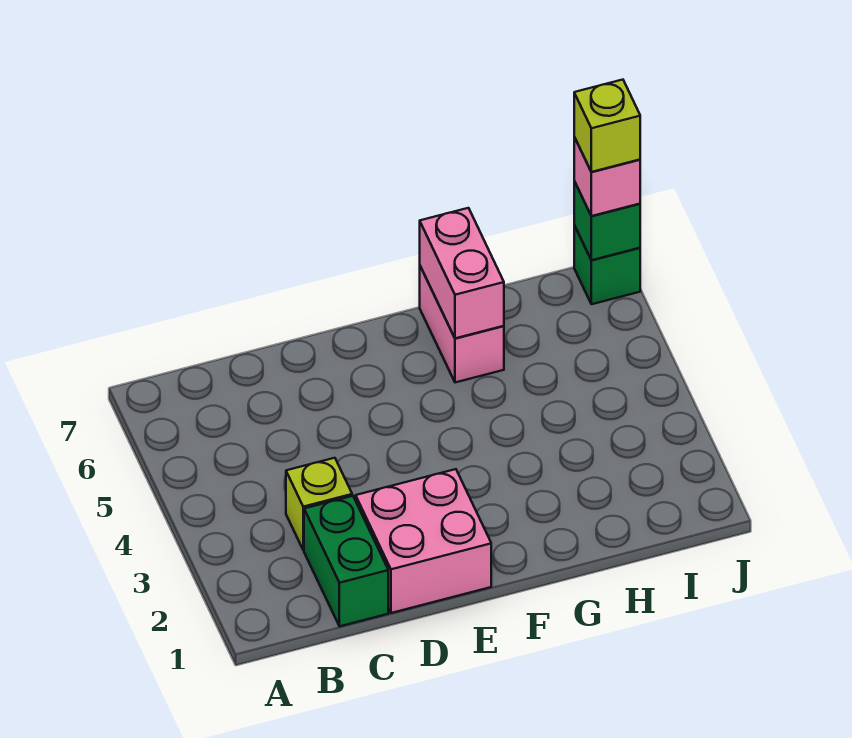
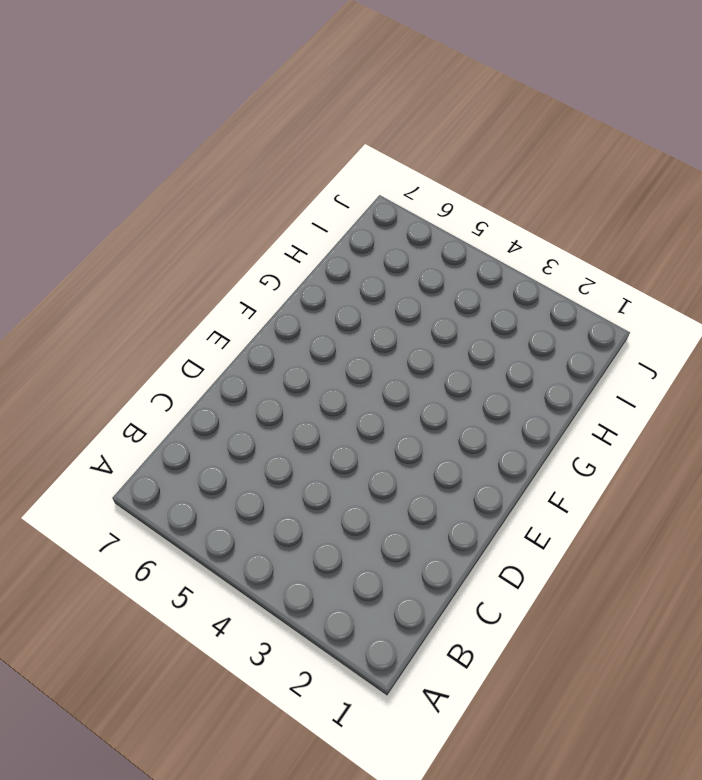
none -> green 1x2 brick [304,496,388,626]
none -> lime 1x1 brick [286,458,352,550]

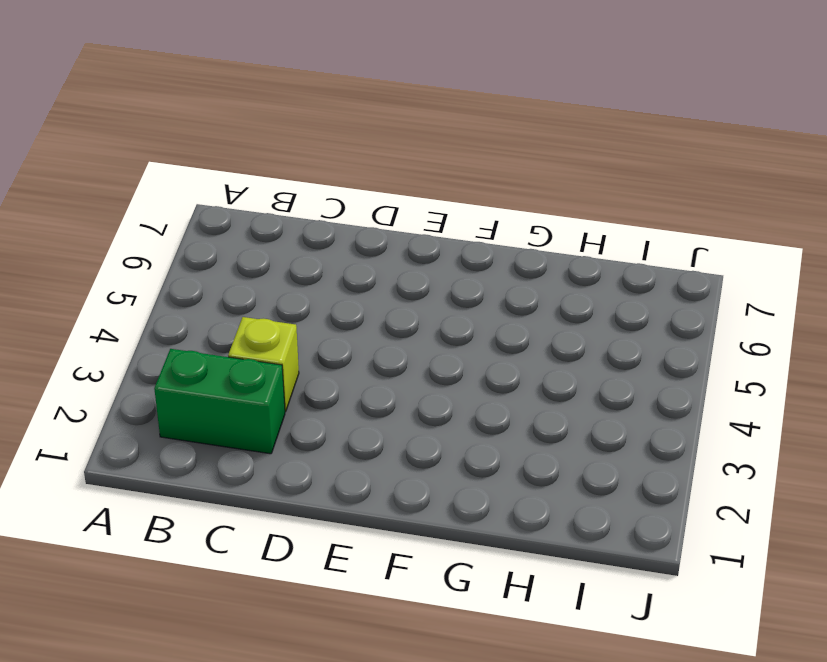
green 1x2 brick [154,349,285,454] -> green 1x2 brick turned to [304,496,388,626]
none -> pink 2x2 brick [356,469,491,613]
none -> pink 1x2 brick [420,266,504,383]

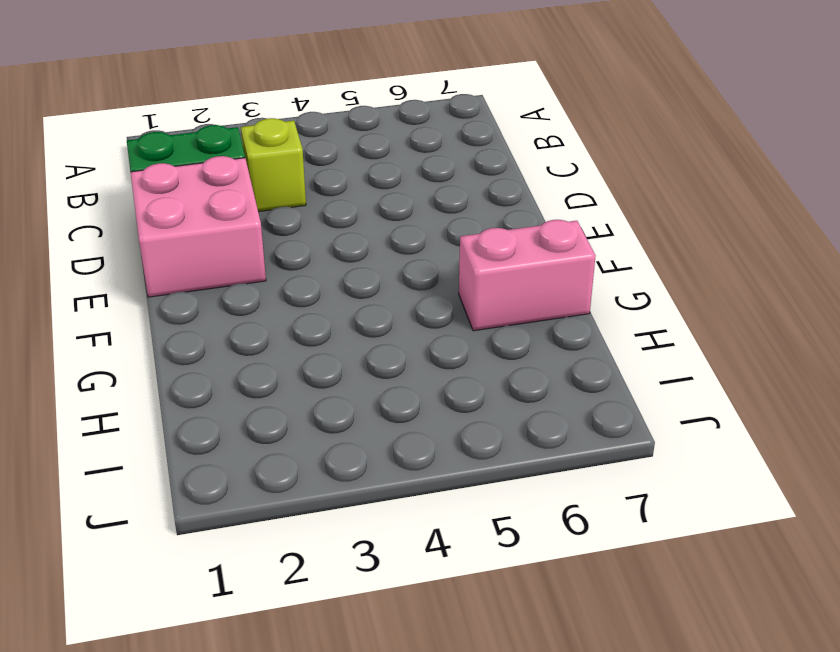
none -> green 1x1 brick [574,225,640,304]
none -> pink 1x2 brick [420,208,504,338]

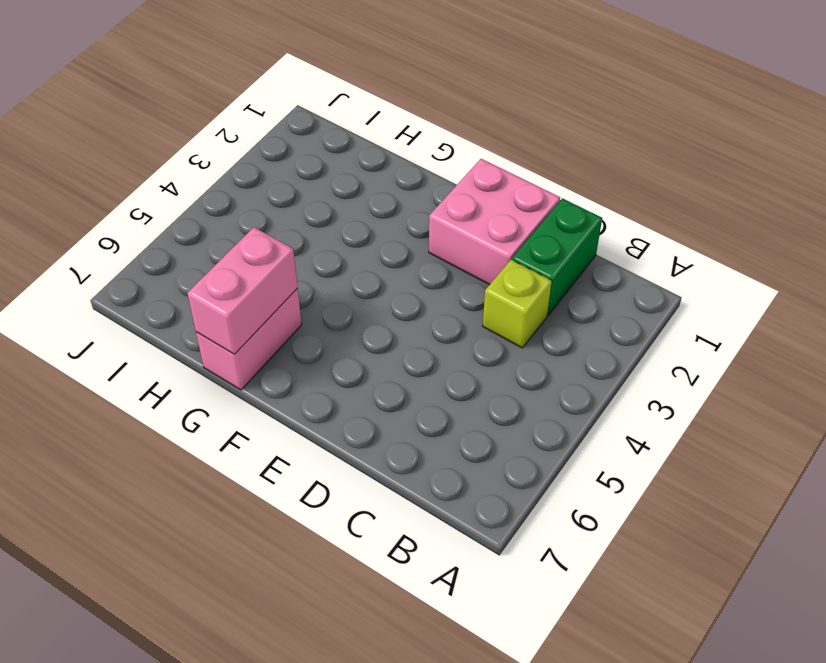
none -> green 1x1 brick [574,225,640,304]
none -> green 1x1 brick [574,181,640,260]

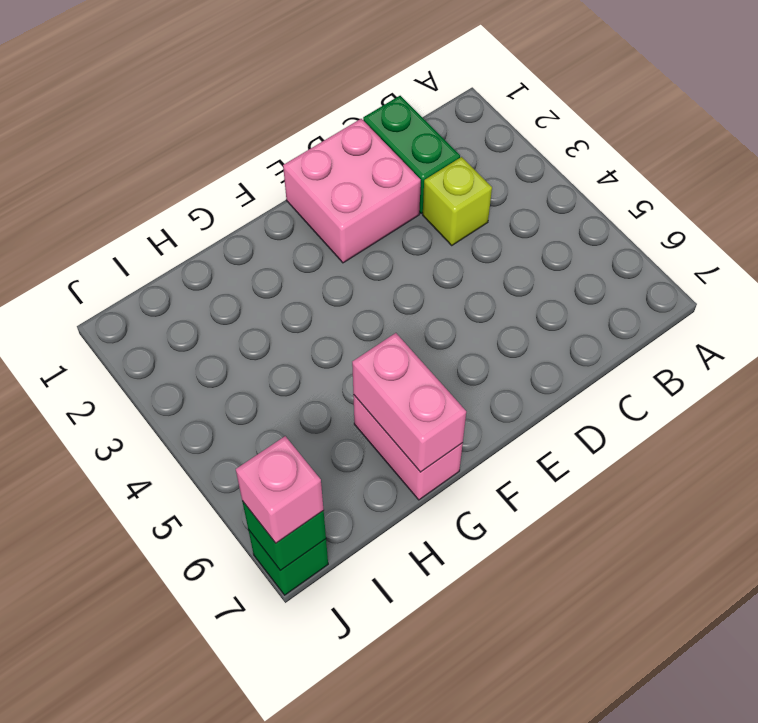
none -> lime 1x1 brick [574,80,640,172]

